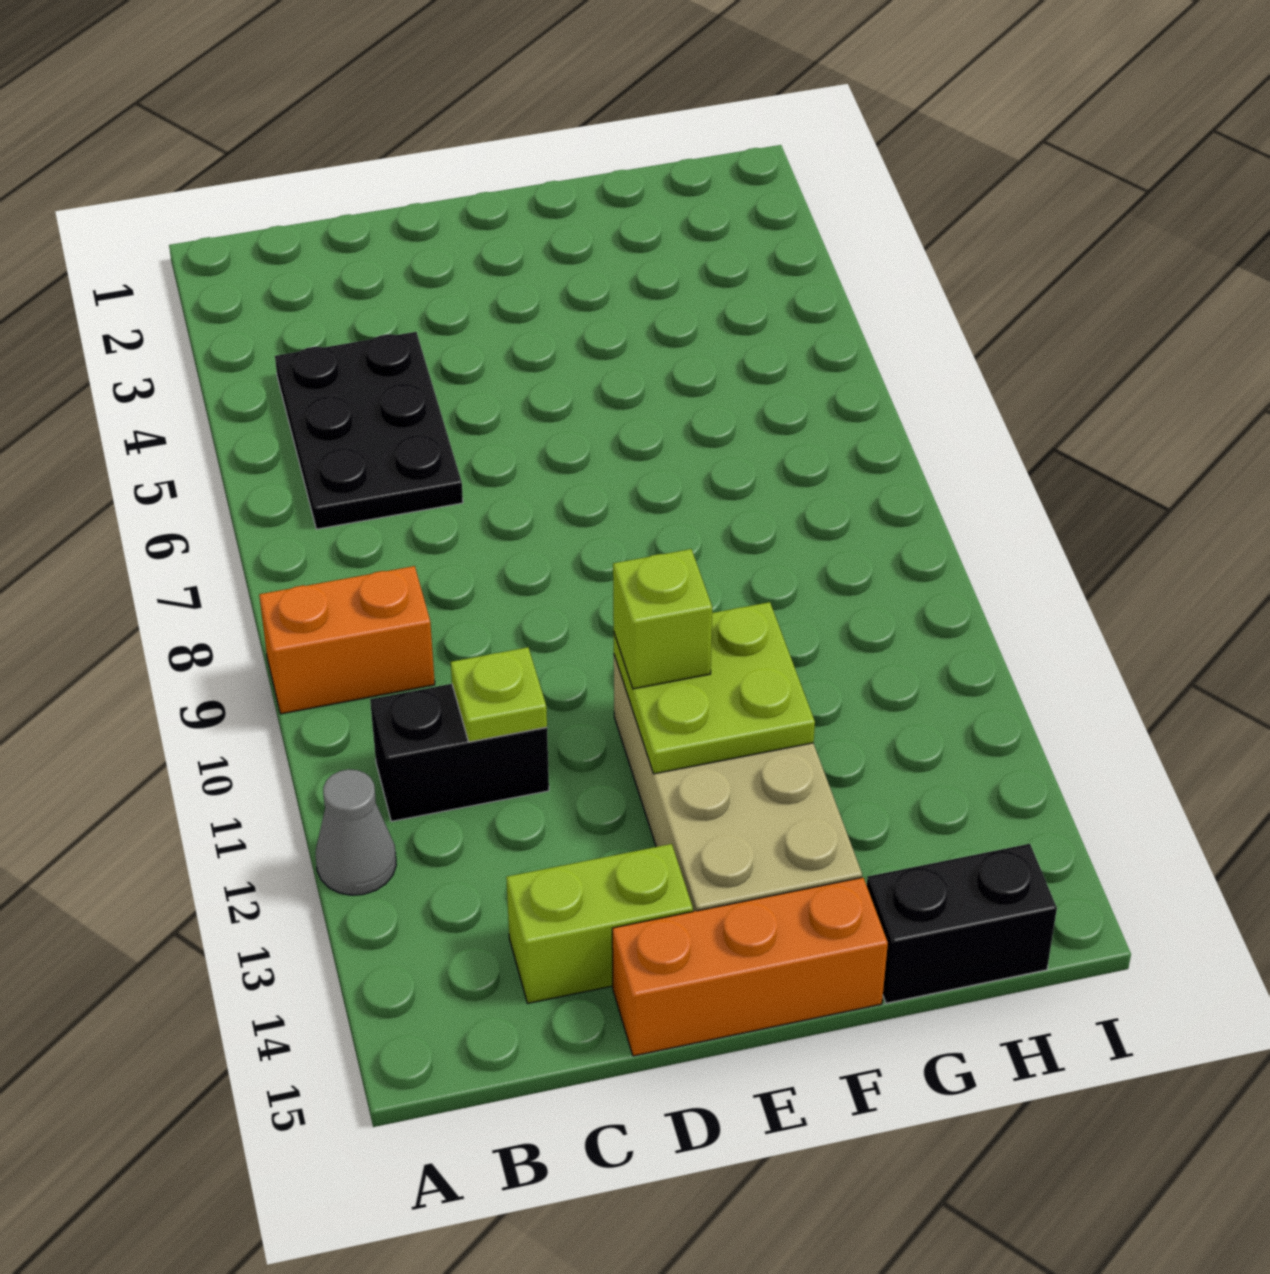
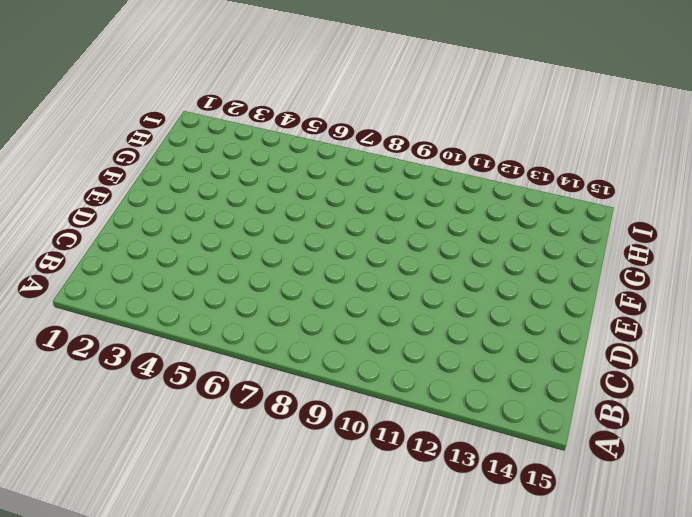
none -> orange 1x2 brick [259,566,435,714]
none -> grey 1x1 cone [316,769,396,895]

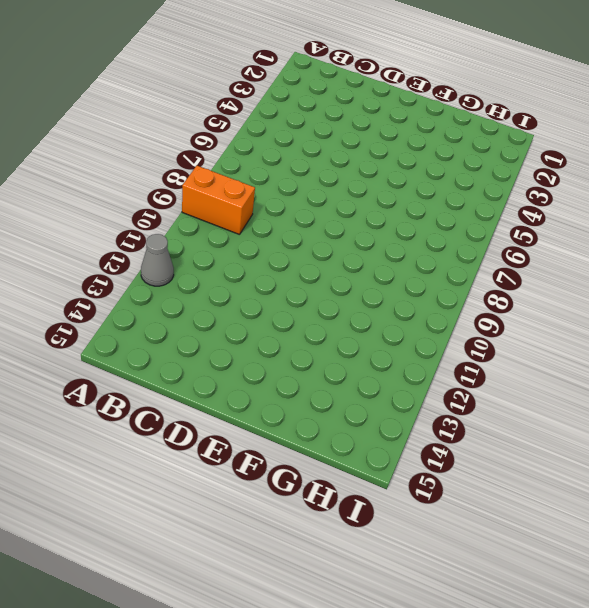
none -> black 2x3 plate [275,332,463,529]
none -> black 1x2 brick [370,684,549,821]

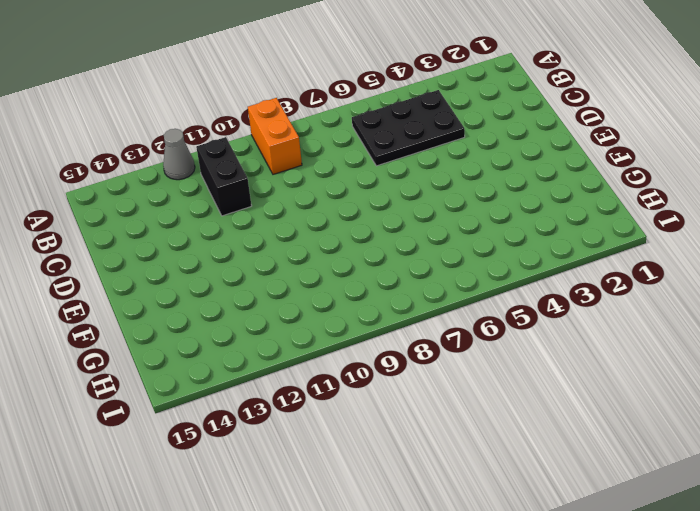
none -> lime 1x2 brick [506,844,693,1003]
none -> orange 1x3 brick [612,878,888,1056]

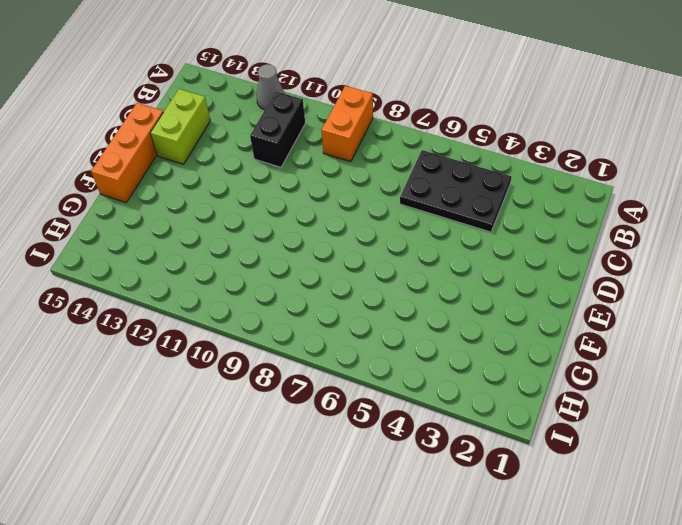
none -> tan 2x4 brick [614,655,862,912]
none -> black 1x2 brick [867,844,1057,1003]

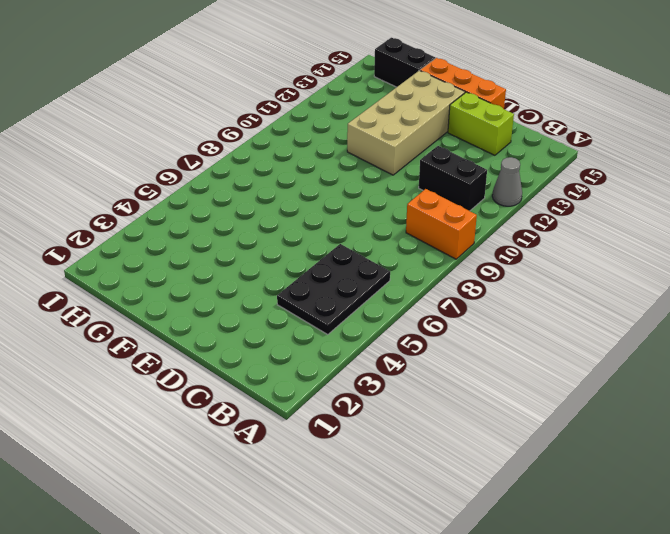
none -> lime 1x1 plate [451,647,547,742]
none -> lime 2x2 plate [614,602,815,774]

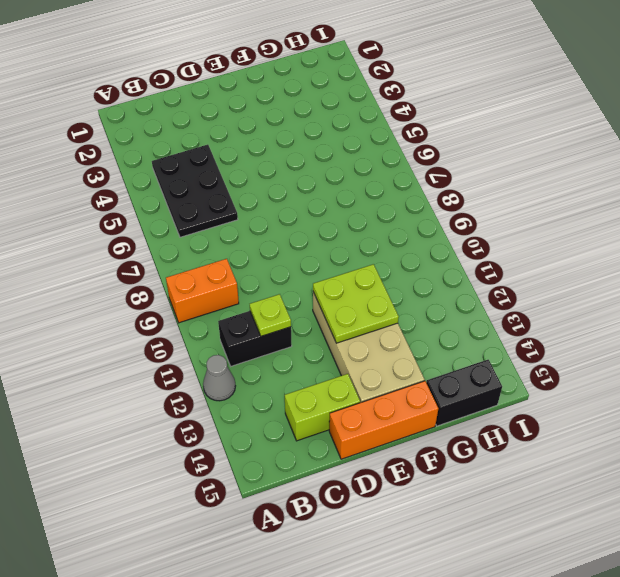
none -> lime 1x1 brick [613,549,712,689]

